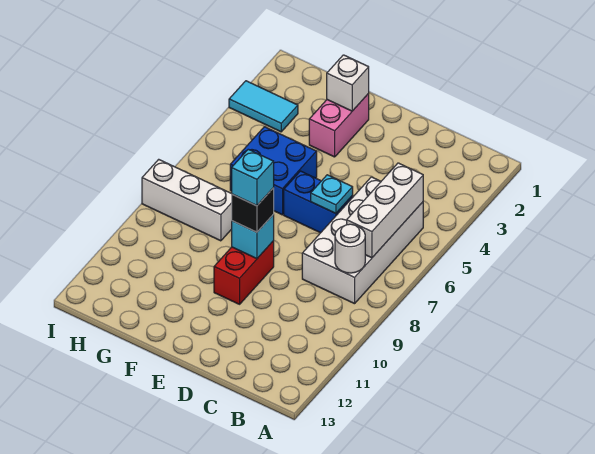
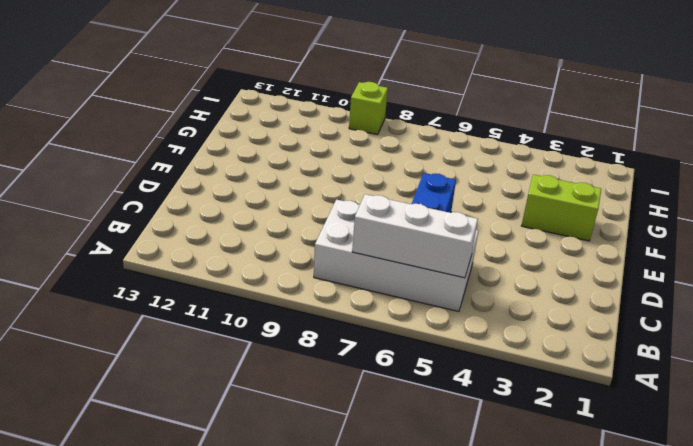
lime 1x2 brick [522,175,601,241] -> pink 1x2 brick [309,94,369,157]
lime 1x1 brick [349,82,388,135] -> none
none -> red 1x2 brick [214,241,274,304]
none -> blue 2x2 brick [230,127,317,215]
none -> white 1x3 brick [142,159,232,241]

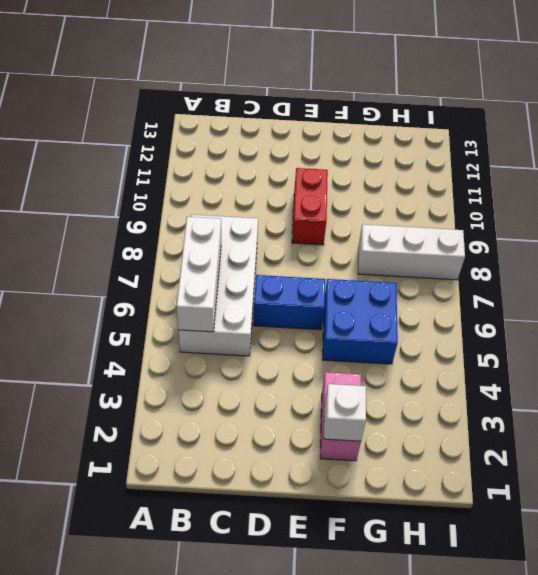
none -> cyan 1x2 tile [229,81,298,132]
none -> white 1x1 round brick [335,224,365,273]
none -> cyan 1x1 plate [311,175,353,214]

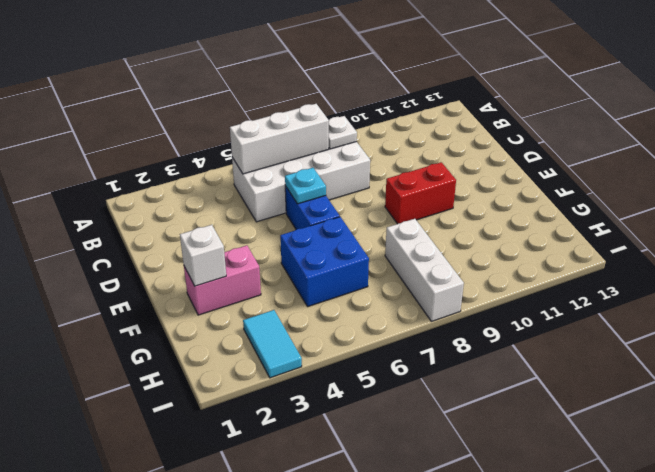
white 1x1 plate [329,116,357,149] -> white 1x1 round brick [335,224,365,273]
none -> cyan 1x1 brick [232,215,274,259]
none -> black 1x1 brick [232,188,274,232]
none -> cyan 1x1 brick [232,149,274,206]

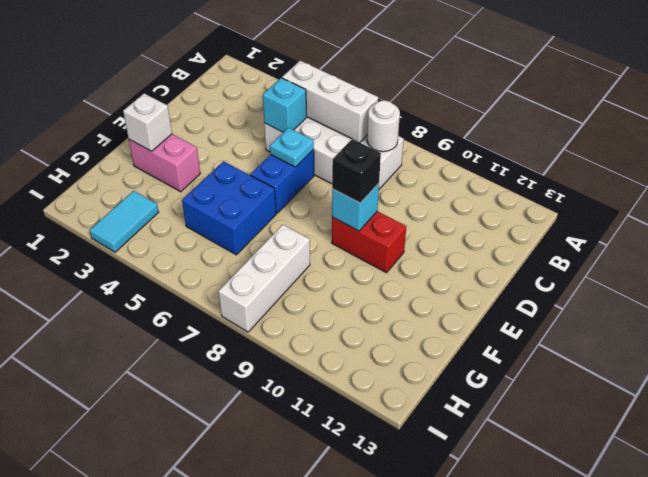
cyan 1x1 brick [263,78,306,132] -> cyan 1x1 brick moved to [232,149,274,206]

